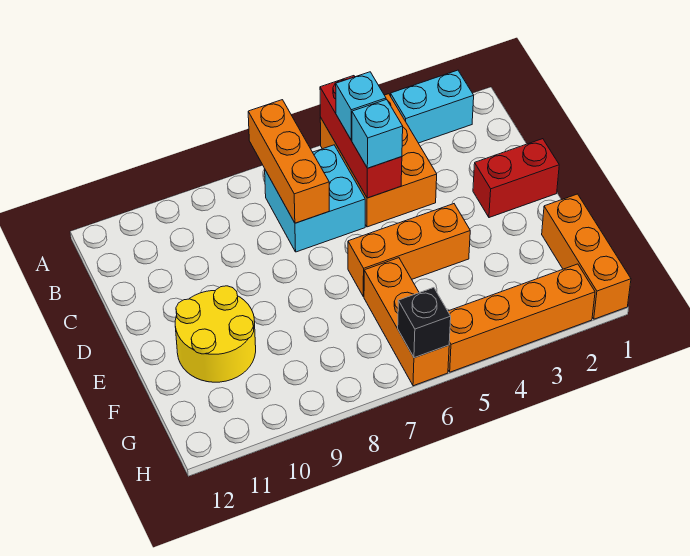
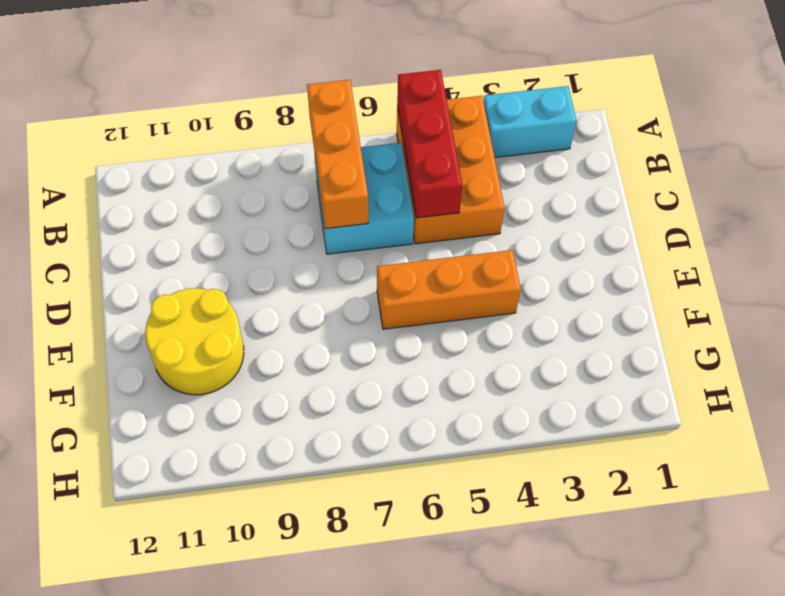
none -> red 1x2 brick [473,139,559,218]
none -> orange 1x3 brick [542,194,631,319]
none -> orange 1x3 brick [364,258,449,386]

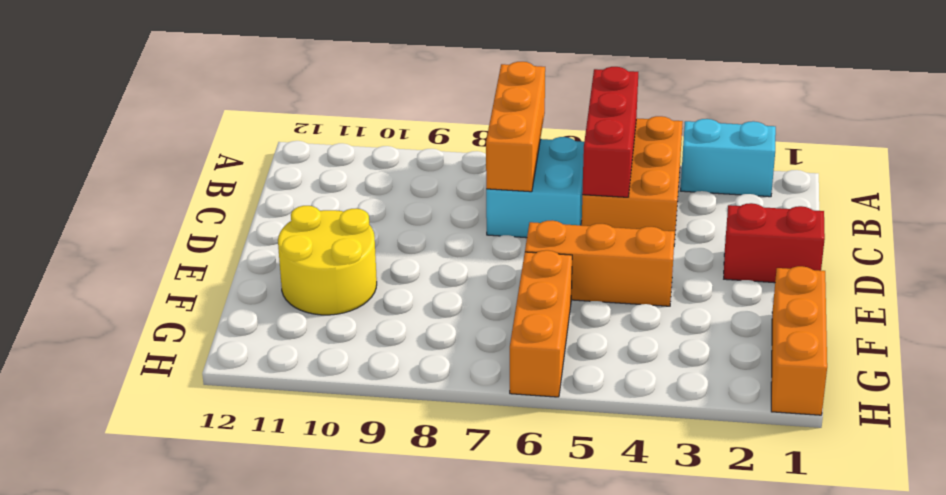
none -> orange 1x4 brick [448,264,595,372]
none -> black 1x1 brick [398,288,451,358]
none -> cyan 1x1 brick [336,72,386,140]

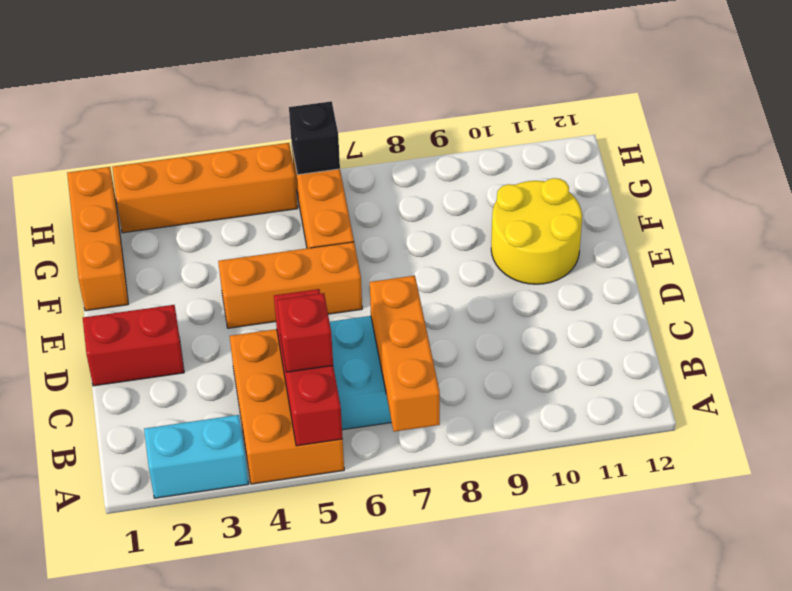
red 1x1 brick [277,293,333,372] -> cyan 1x1 brick [336,72,386,140]
none -> cyan 1x1 brick [352,99,403,168]

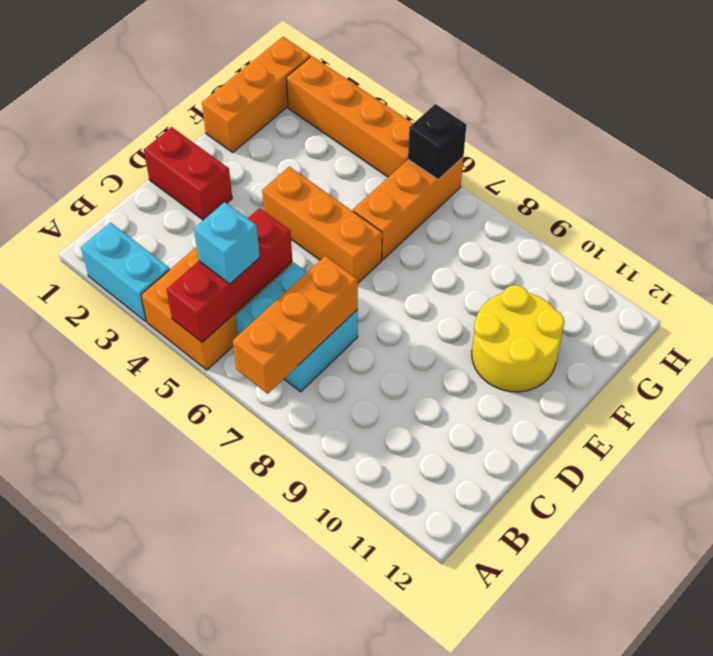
none -> cyan 1x1 brick [352,99,403,168]

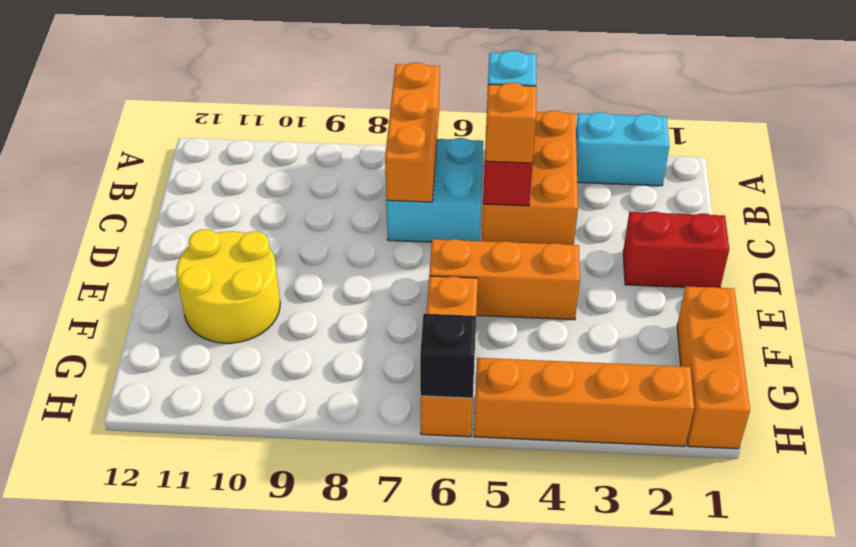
orange 1x1 brick [485,83,536,163] -> cyan 1x1 brick [352,99,403,168]

